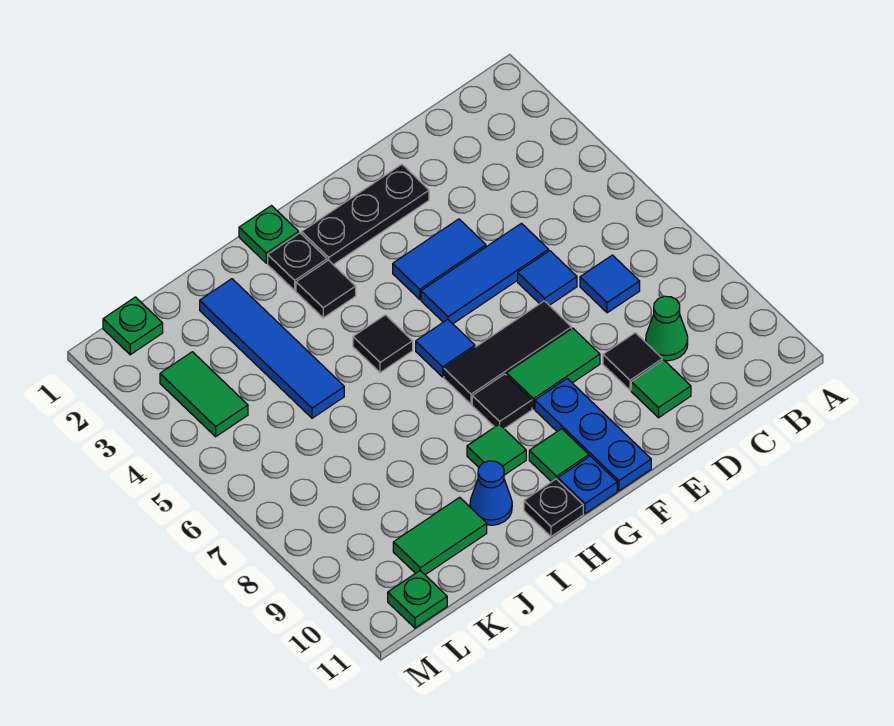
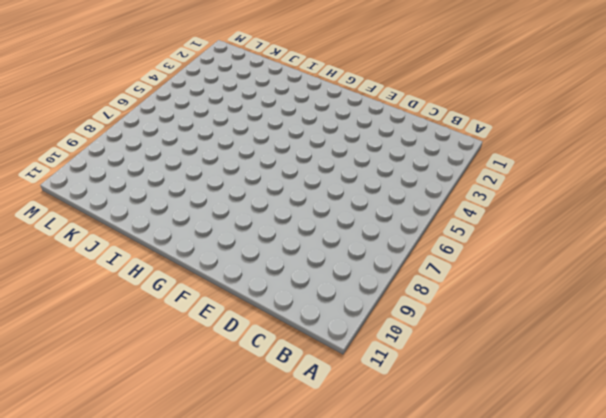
none -> blue 1x1 tile [580,255,640,313]
none -> green 1x1 cone [646,296,688,361]
none -> blue 1x3 tile [421,223,549,324]

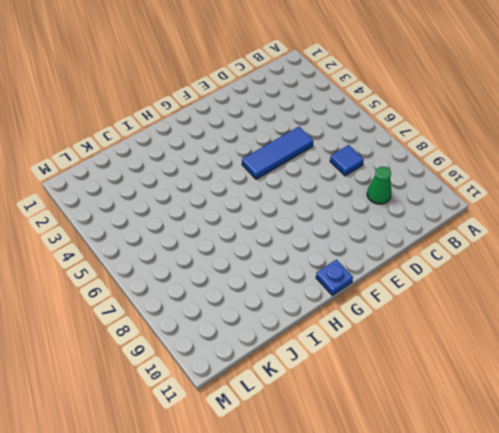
none -> blue 1x1 tile [518,251,577,305]
none -> black 1x1 tile [603,333,663,390]
none -> green 1x1 tile [631,360,691,418]

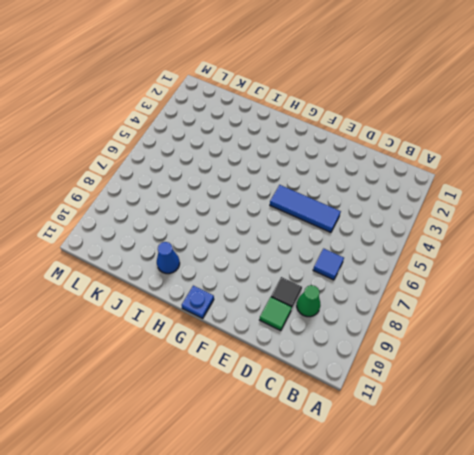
none -> blue 1x1 tile [518,251,577,305]
none -> black 1x3 plate [302,164,429,265]
none -> blue 1x2 tile [393,219,486,299]

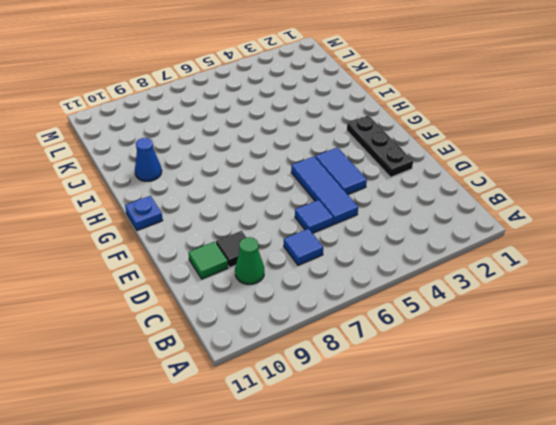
none -> black 1x3 tile [444,301,571,404]
none -> green 1x2 tile [506,328,600,409]
none -> blue 1x3 plate [535,379,651,491]

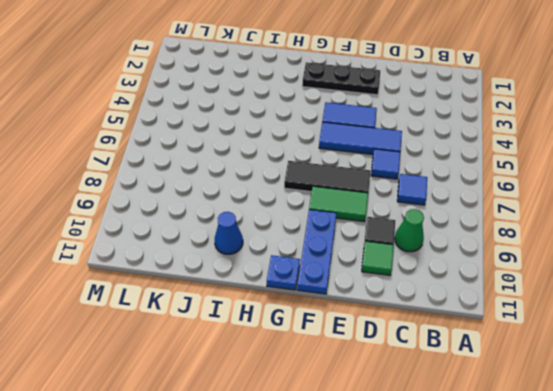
none -> blue 1x1 tile [416,319,475,377]
none -> black 1x1 tile [472,374,532,429]
none -> green 1x1 tile [529,429,589,482]

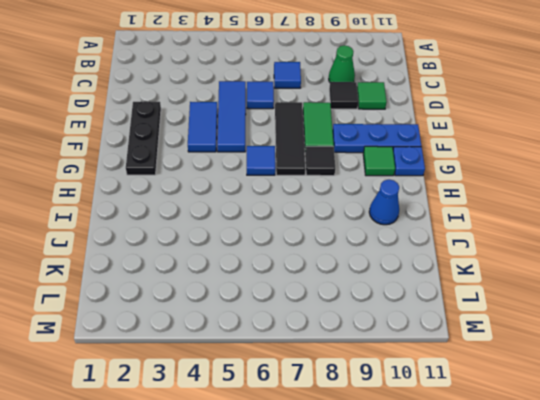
none -> green 1x1 plate [239,206,299,263]
none -> black 1x1 plate [268,233,327,290]
none -> black 1x1 tile [296,260,356,318]

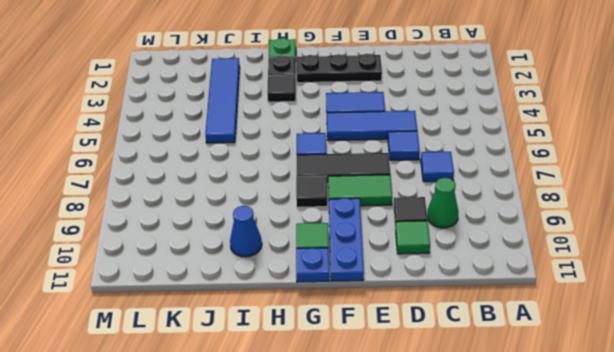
none -> black 1x1 tile [353,315,413,373]
none -> green 1x1 tile [467,424,526,475]
none -> black 1x1 plate [524,479,583,536]

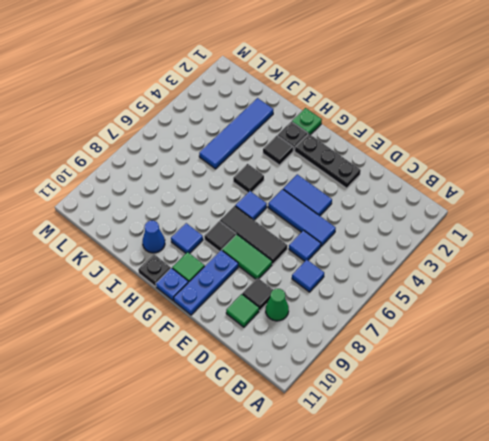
blue 1x1 tile [171,223,203,253] -> green 1x1 tile [467,424,526,475]
none -> green 1x2 tile [393,497,487,575]
none -> green 1x1 plate [103,297,163,355]
none -> green 1x2 tile [160,352,248,437]

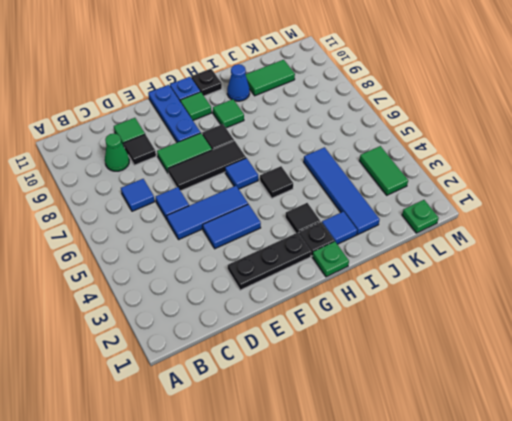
blue 1x1 tile [322,211,357,244] -> none
none -> green 1x1 plate [388,571,447,628]

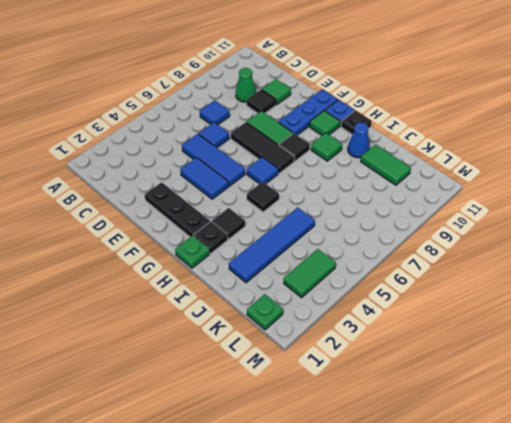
none -> green 1x1 plate [388,571,447,628]

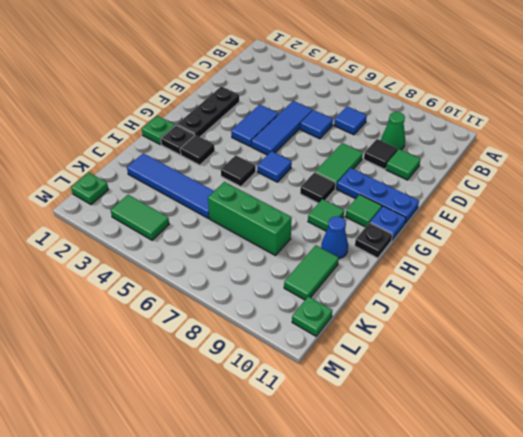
green 1x3 brick [208,182,292,256] -> none
none -> black 1x3 tile [444,301,571,404]

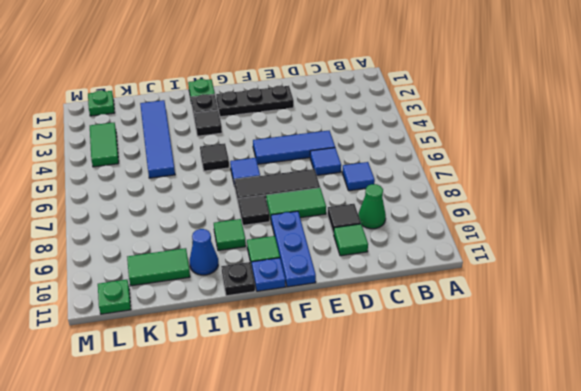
none -> blue 1x2 tile [393,219,486,299]

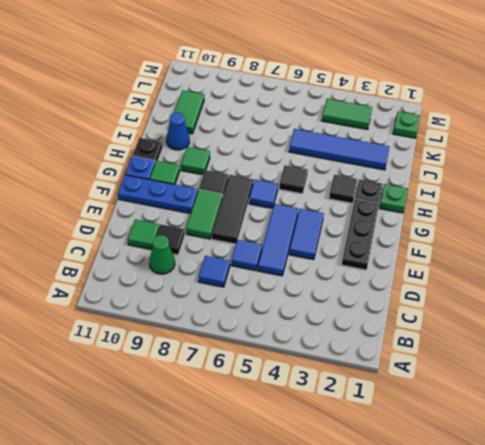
none -> green 1x1 plate [388,571,447,628]

